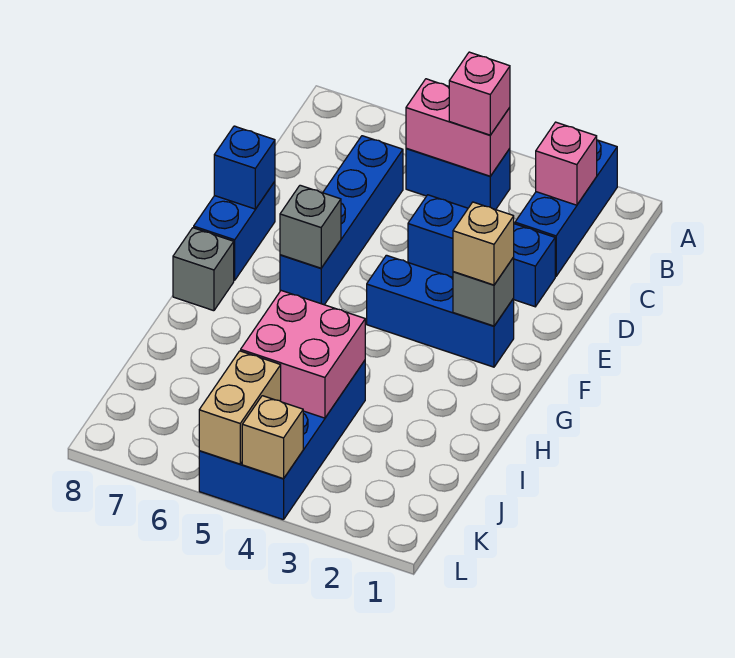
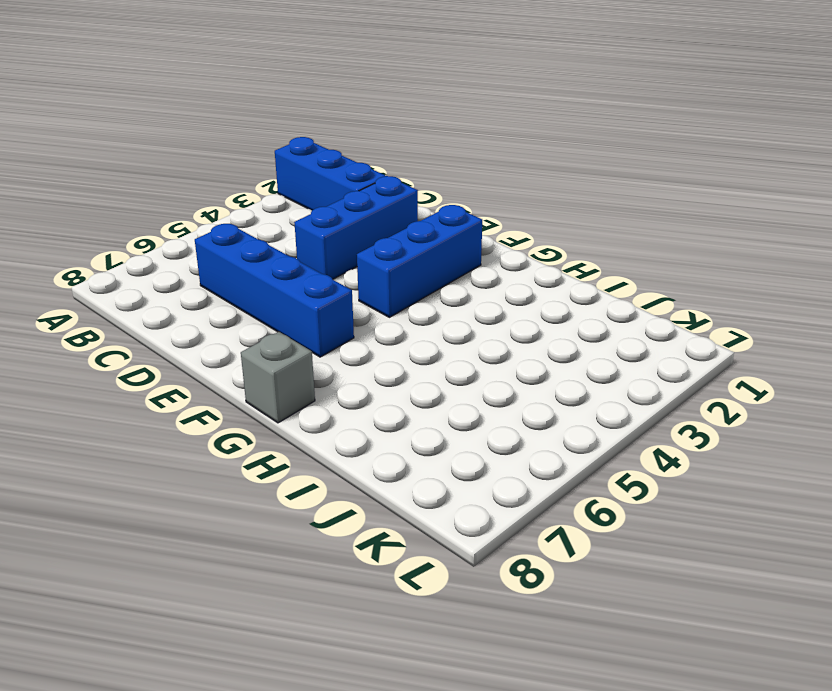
none -> blue 1x2 brick [406,148,510,210]
none -> blue 1x2 brick [194,182,275,280]
none -> blue 2x4 brick [199,361,365,520]

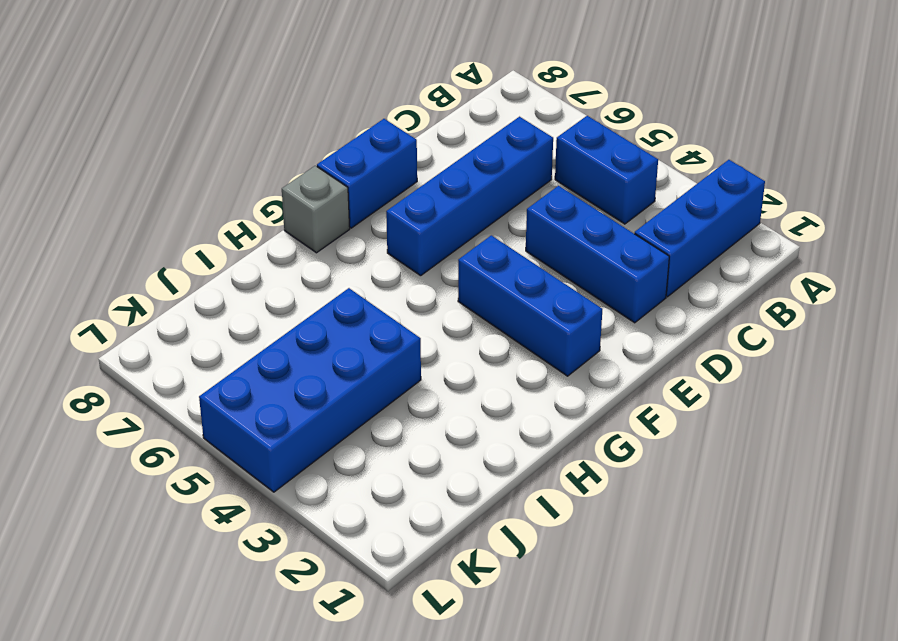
none -> pink 1x1 brick [536,122,597,205]
none -> pink 1x2 brick [406,79,510,176]
none -> blue 1x1 brick [214,126,275,209]

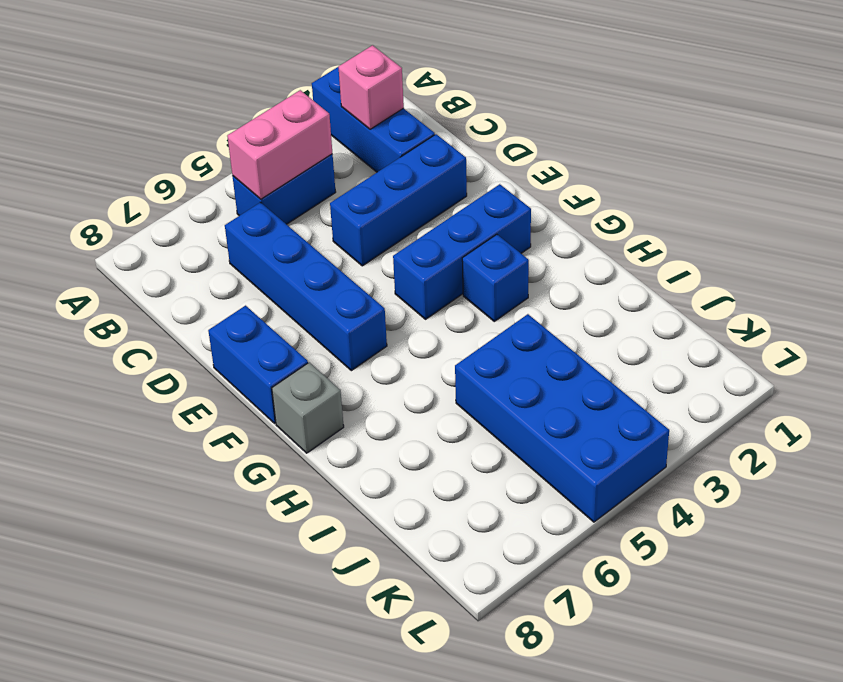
blue 1x1 brick [462,234,529,321] -> blue 1x1 brick moved to [214,126,275,209]
none -> grey 1x1 brick [453,257,514,326]
none -> grey 1x1 brick [280,185,341,268]
none -> pink 2x2 brick [241,291,365,418]

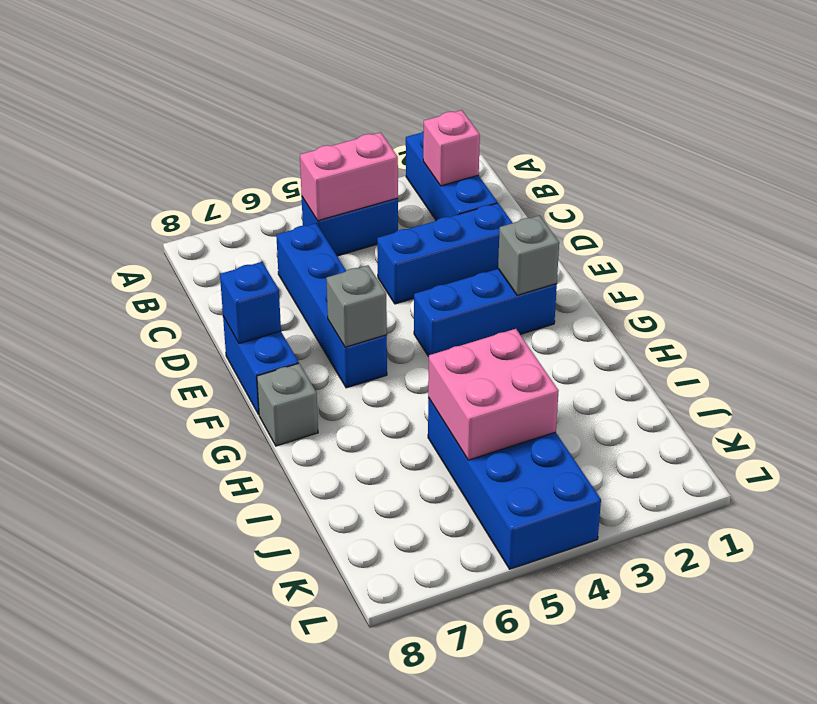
none -> tan 1x2 brick [199,351,281,464]
none -> tan 1x1 brick [242,396,303,479]
none -> pink 1x1 brick [449,52,510,135]

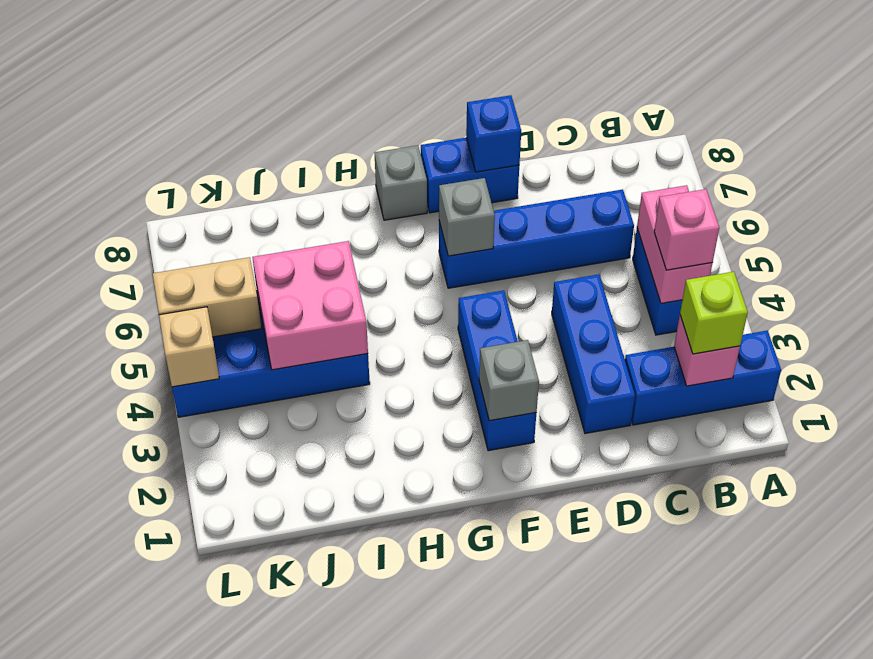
lime 1x1 brick [680,272,748,354] -> none
none -> tan 1x1 brick [453,202,514,285]

